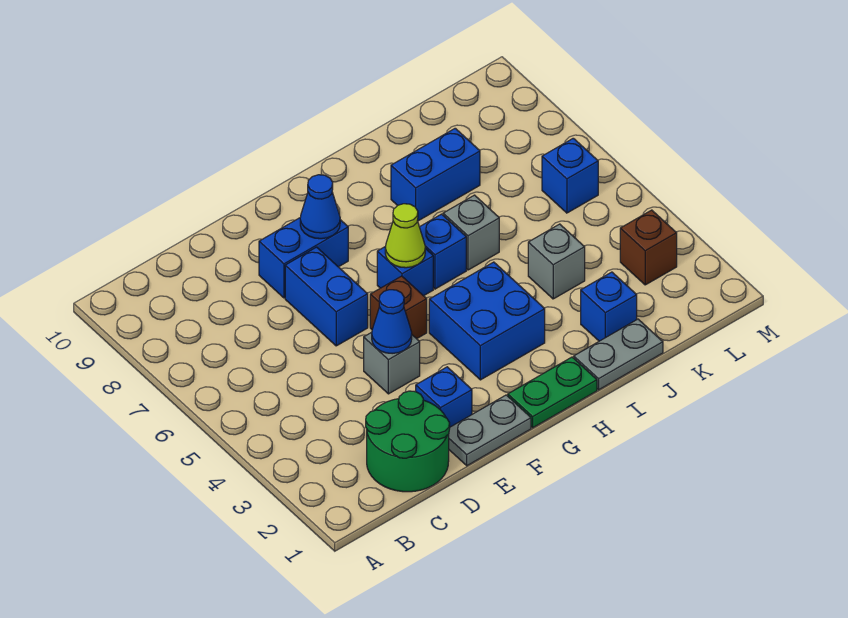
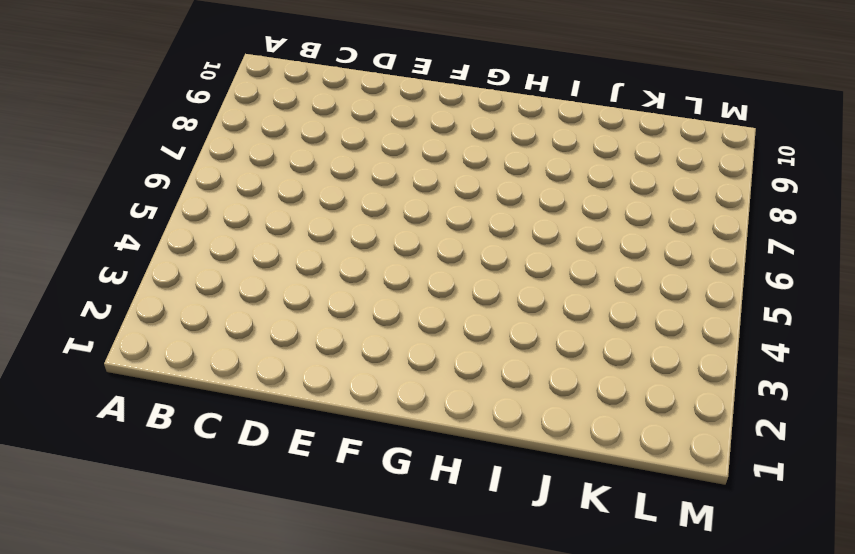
none -> green 2x2 round brick [366,391,450,492]
none -> grey 1x2 plate [449,395,531,466]
none -> blue 1x1 brick [416,367,472,427]

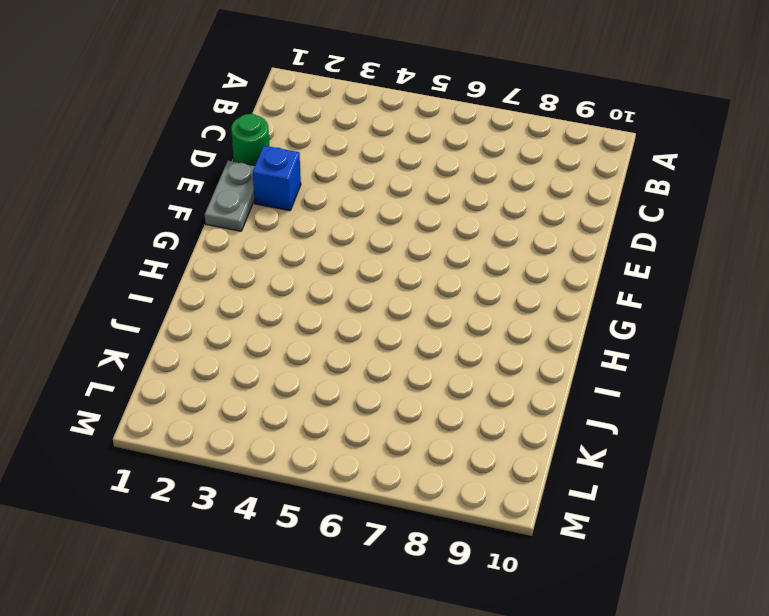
green 1x1 round brick [231,114,269,165] -> green 2x2 round brick [366,391,450,492]
none -> grey 1x1 brick [364,332,420,394]
none -> blue 1x2 brick [285,247,368,346]
none -> blue 1x2 brick [259,218,348,298]

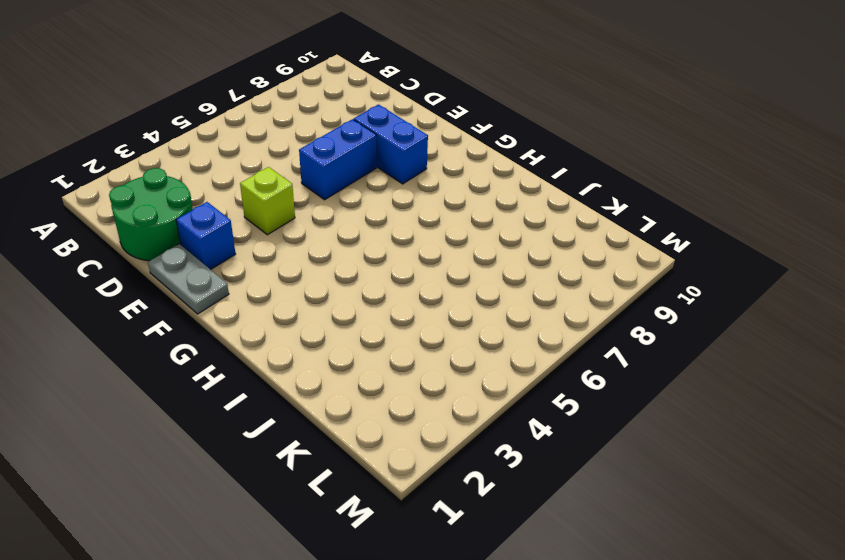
lime 1x1 brick [240,167,295,235] -> grey 1x1 brick [364,332,420,394]
none -> brown 1x1 brick [370,276,427,339]
none -> green 1x2 plate [508,357,597,428]
none -> blue 2x2 brick [429,262,545,380]

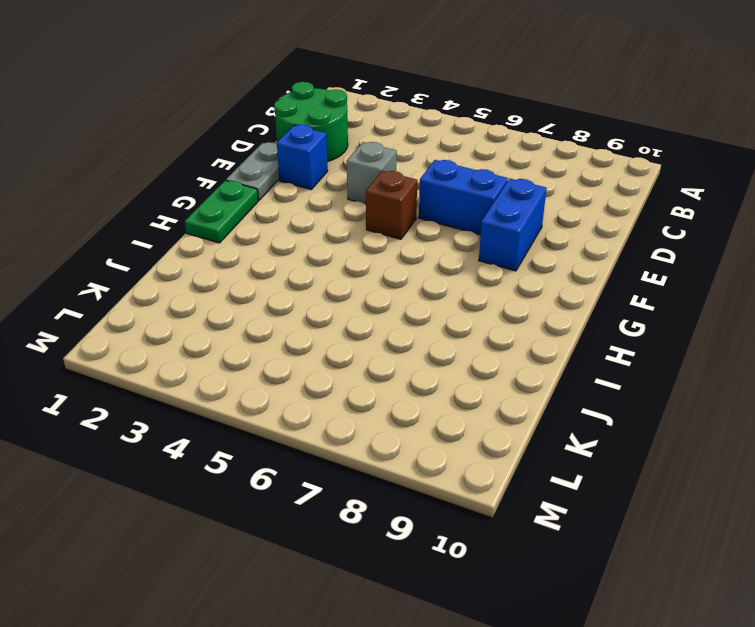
none -> blue 2x2 brick [429,262,545,380]
none -> blue 1x1 brick [377,246,433,296]
none -> blue 1x1 brick [420,214,466,289]

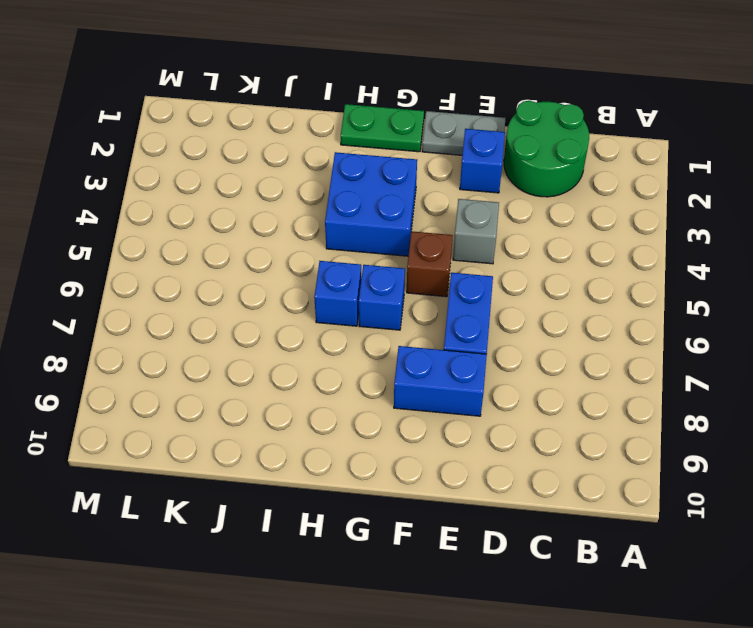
none -> grey 1x2 plate [574,319,663,390]
none -> grey 1x1 brick [443,195,499,270]
none -> blue 1x2 brick [391,128,480,221]

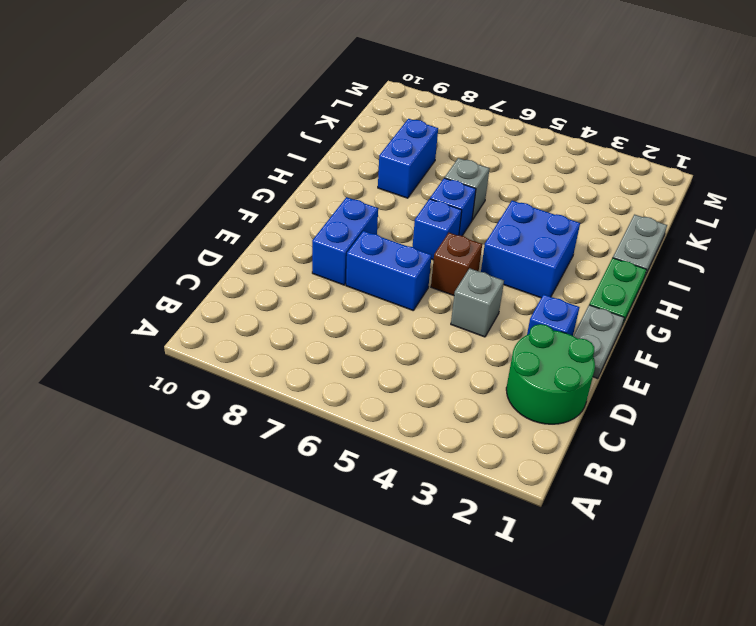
none -> blue 1x1 brick [581,272,637,341]
none -> grey 1x1 brick [528,224,585,299]
none -> brown 1x1 brick [620,210,677,285]

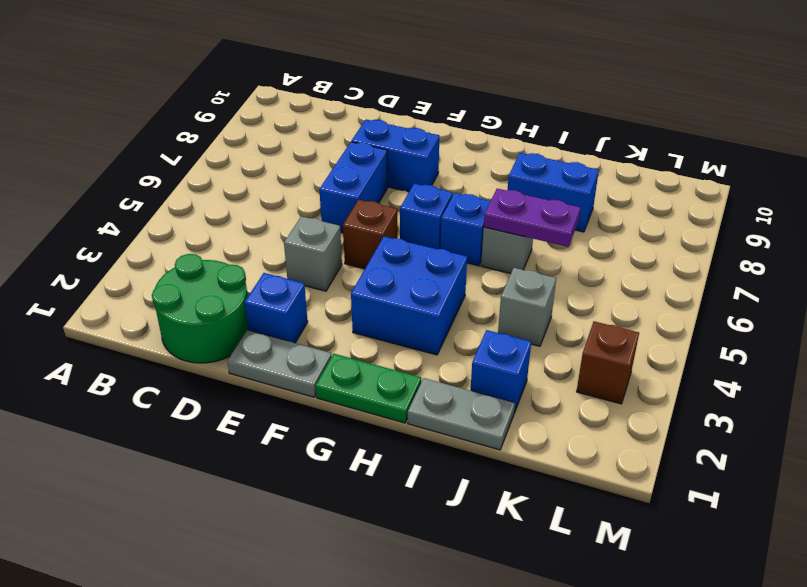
purple 1x2 plate [484,189,581,247] -> none
none -> blue 1x1 brick [542,138,598,213]
none -> blue 1x1 cone [372,290,412,354]
none -> blue 1x1 cone [300,175,340,239]

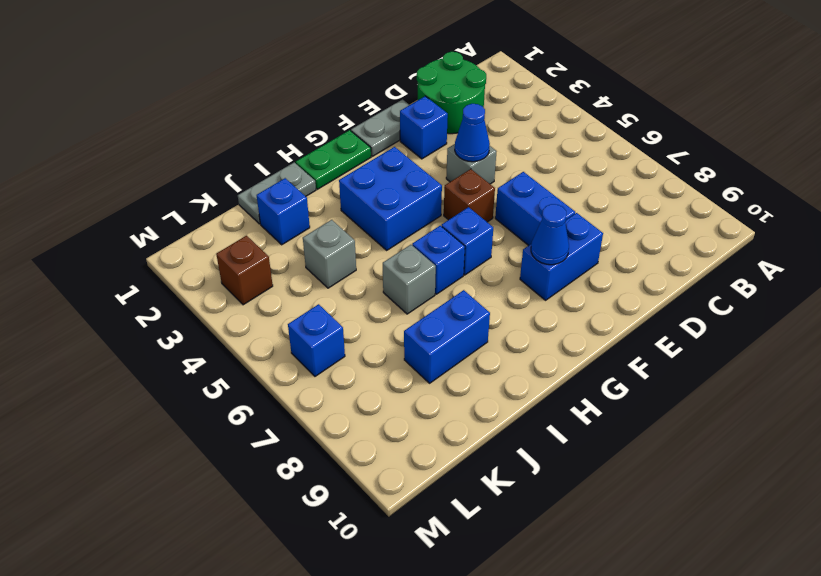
none -> lime 1x1 cone [385,204,425,268]

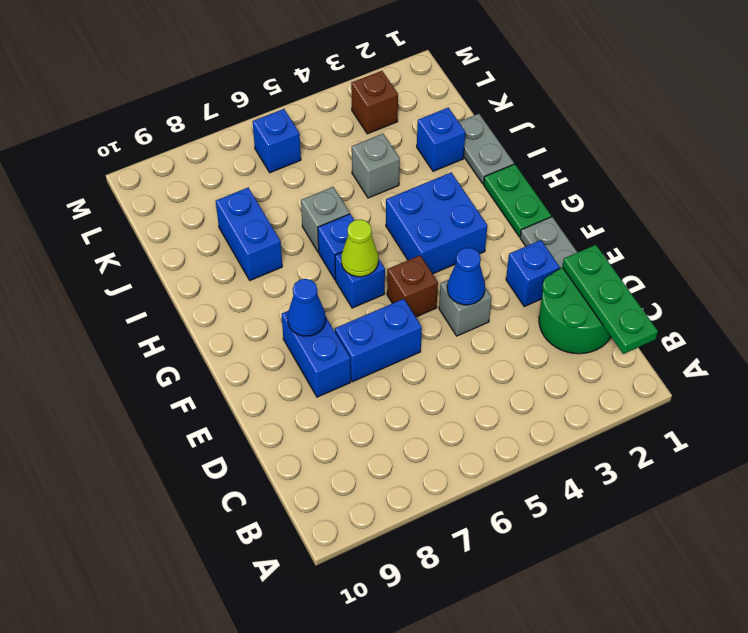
green 1x3 plate [562,245,658,354] -> none

